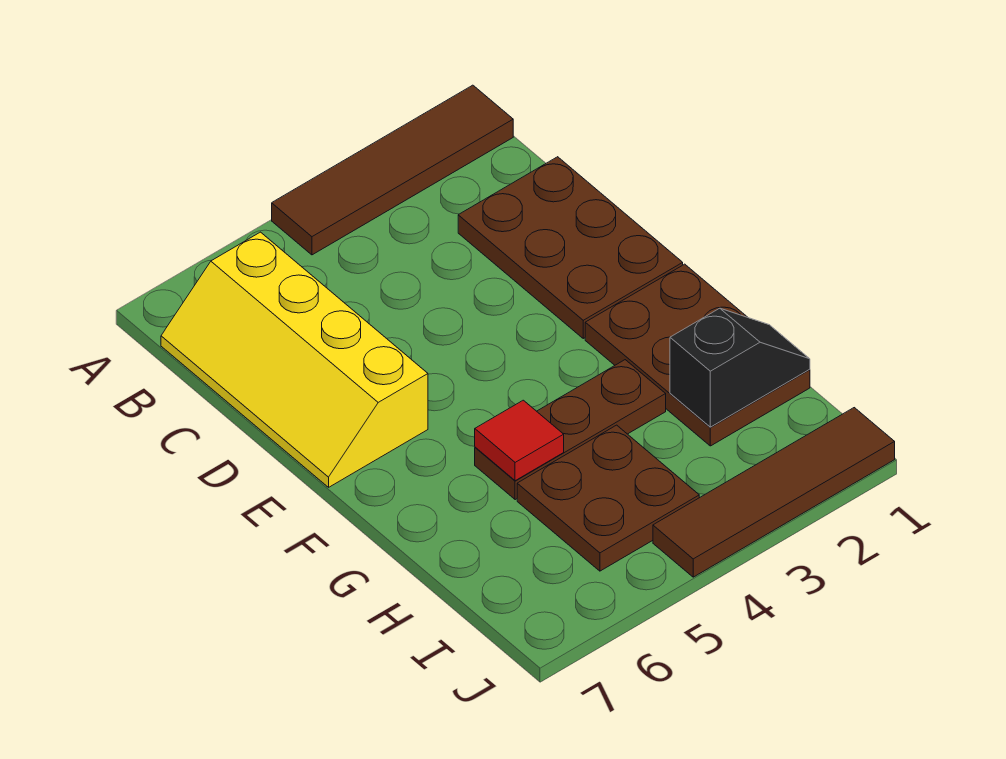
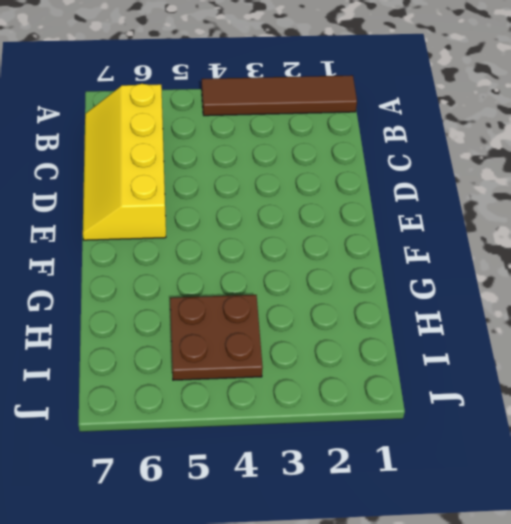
none -> brown 2x3 plate [458,157,683,338]
none -> brown 2x3 plate [585,264,810,446]

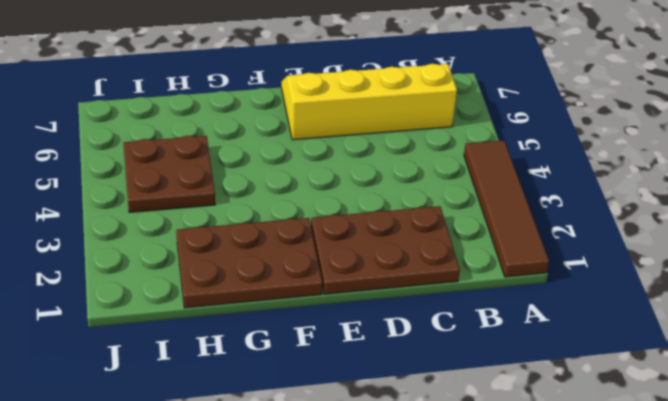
none -> brown 1x3 plate [475,360,666,500]
none -> brown 1x4 tile [653,408,895,577]

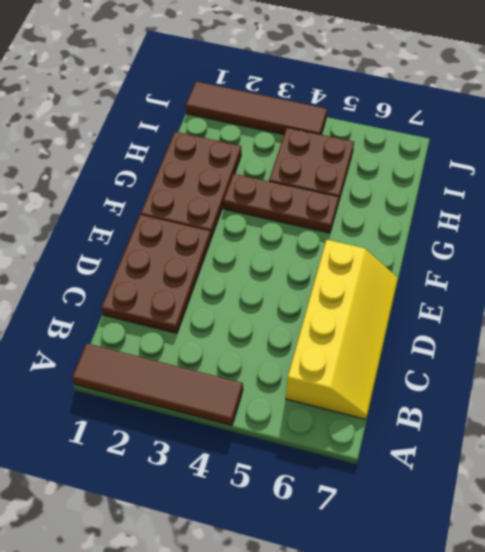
none -> red 1x1 tile [475,400,564,481]
none -> black 1x2 slope [670,308,810,427]

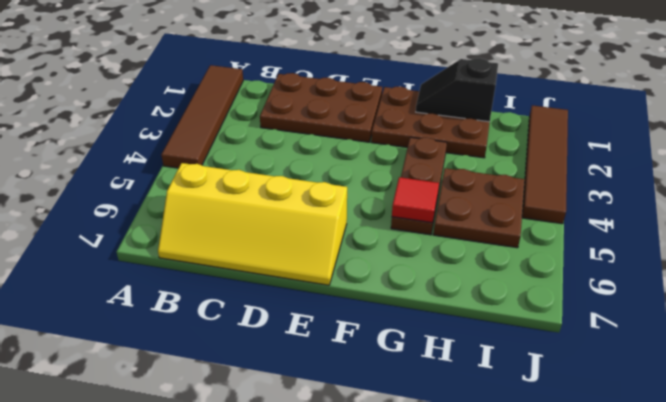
black 1x2 slope [416,58,498,122] -> black 1x2 slope turned to [670,308,810,427]

